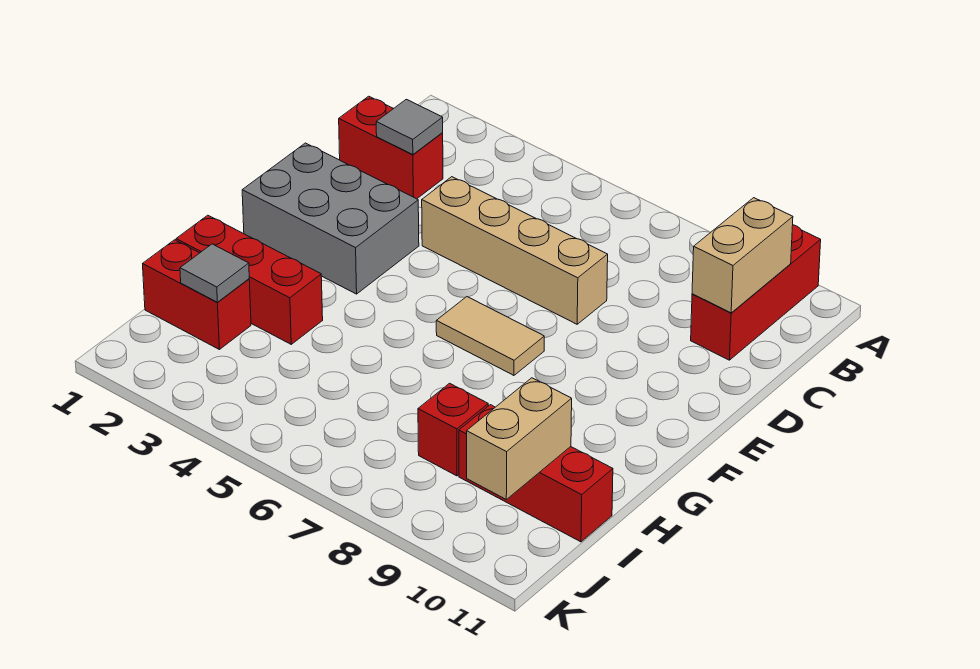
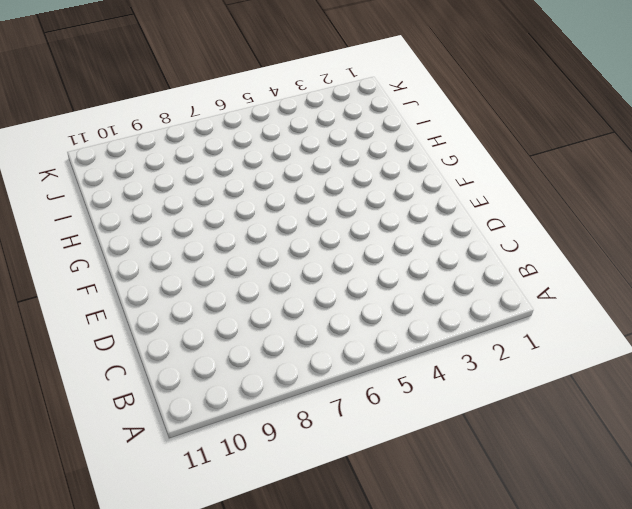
none -> red 1x3 brick [691,225,821,360]
none -> red 1x2 brick [339,96,443,199]
none -> tan 1x4 brick [422,177,608,324]

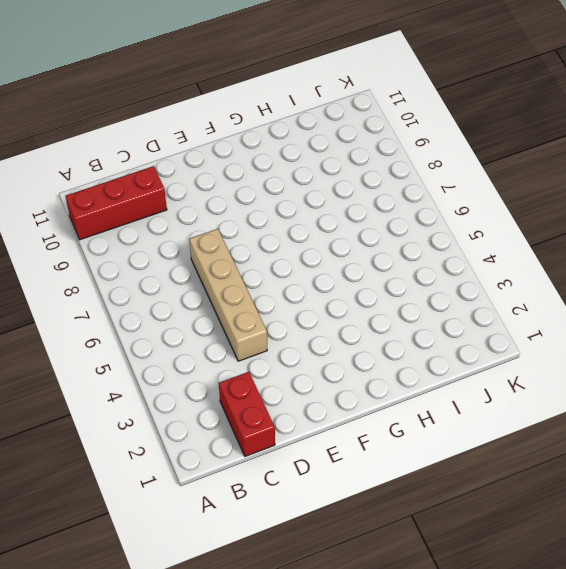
none -> grey 2x3 brick [242,143,419,294]
none -> tan 1x2 tile [436,297,544,375]
none -> red 1x3 brick [176,215,323,344]

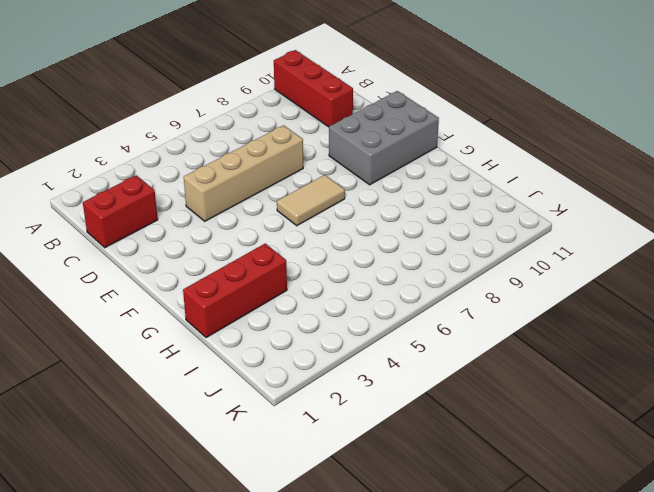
grey 2x3 brick [329,91,439,185] -> grey 2x3 brick moved to [242,143,419,294]
none -> red 1x2 brick [143,240,251,349]
none -> red 1x1 brick [418,383,488,476]
none -> red 1x3 brick [459,405,613,542]

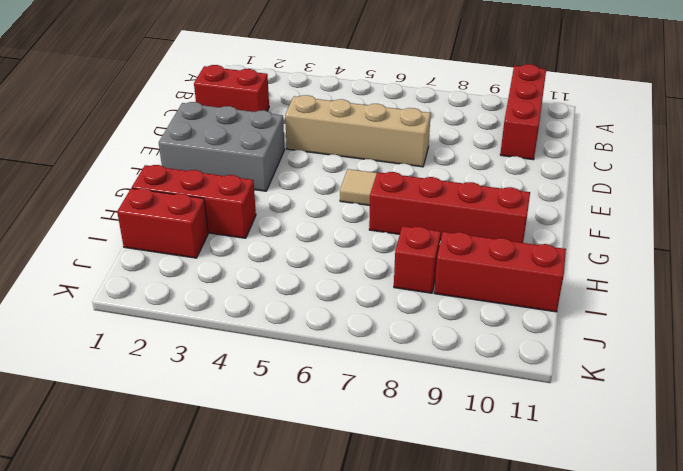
red 1x4 brick [369,172,530,243] -> none
none -> tan 1x2 brick [692,198,793,313]
none -> grey 1x1 tile [376,99,443,155]
none -> grey 1x1 tile [180,244,249,302]

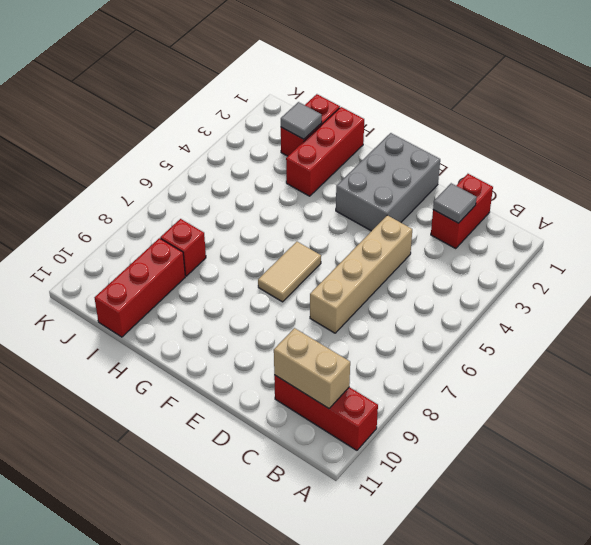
none -> tan 1x2 brick [467,378,572,499]

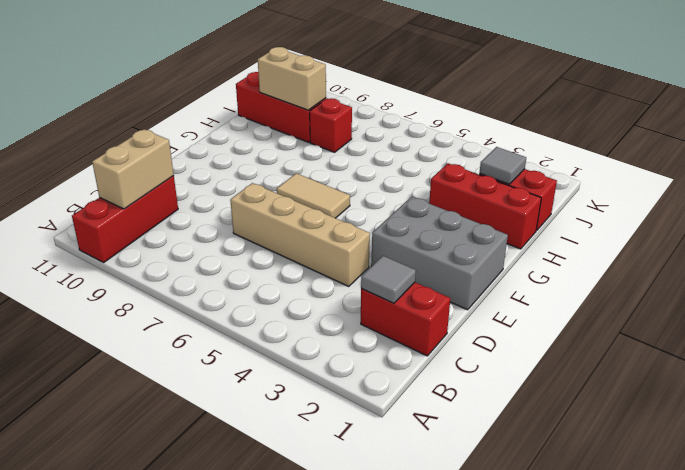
tan 1x2 brick [258,47,326,110] -> tan 1x2 brick turned to [467,378,572,499]

